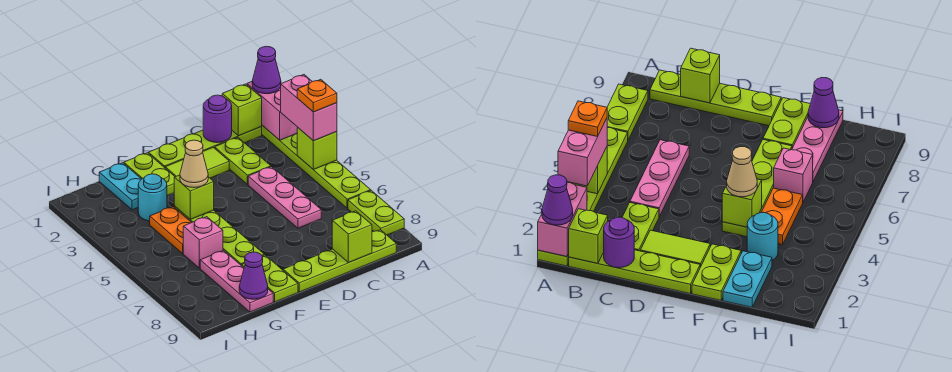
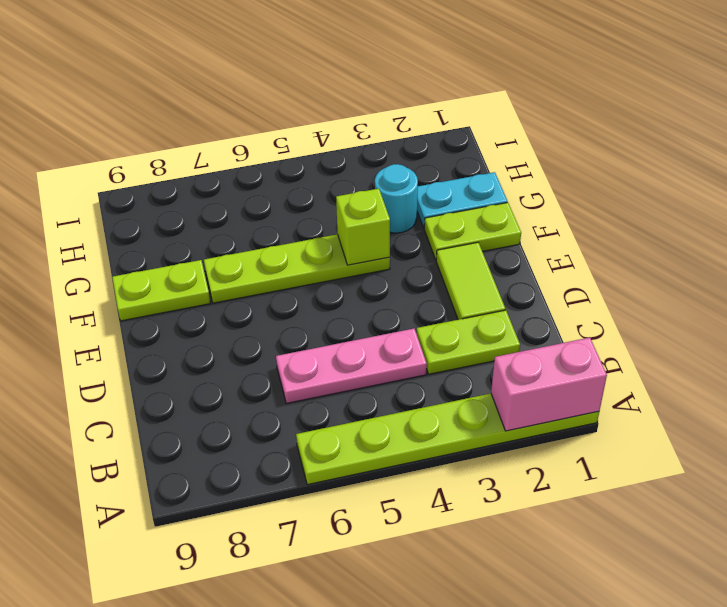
none -> lime 1x2 plate [348,190,404,235]
none -> lime 1x4 plate [148,127,262,168]
none -> lime 1x4 plate [283,230,396,292]

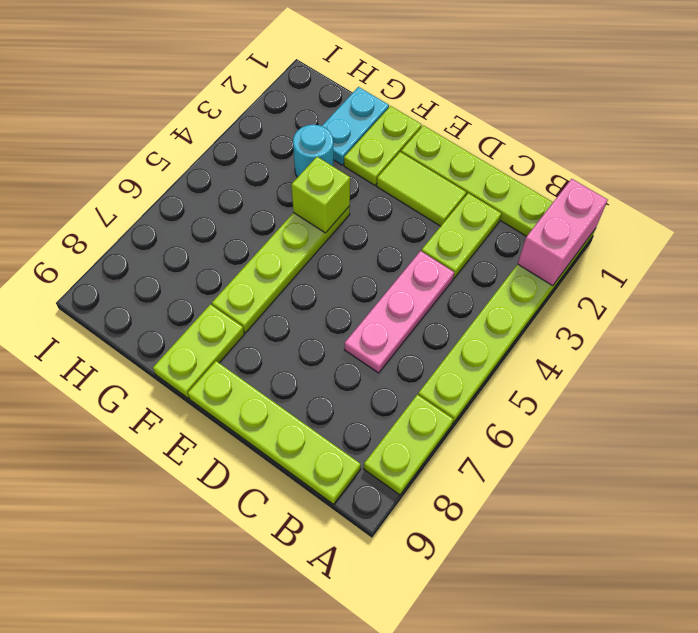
none -> orange 1x2 plate [150,207,192,253]
none -> pink 1x1 brick [183,217,223,268]
none -> pink 1x3 plate [200,250,273,312]

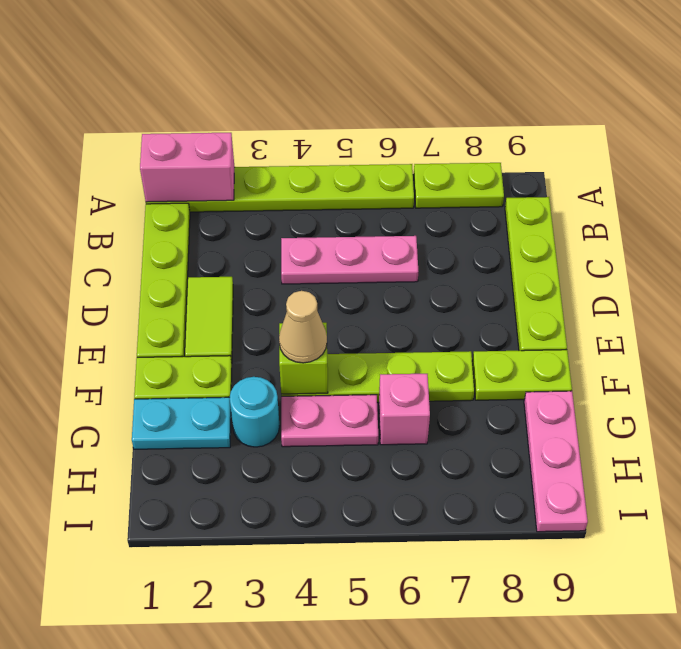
pink 1x2 plate [281,395,378,447] -> orange 1x2 plate [150,207,192,253]
pink 1x3 plate [524,391,588,532] -> pink 1x3 plate turned to [200,250,273,312]
none -> lime 1x2 plate [215,138,271,184]
none -> lime 1x1 brick [297,128,337,170]
none -> lime 1x1 brick [222,84,262,136]

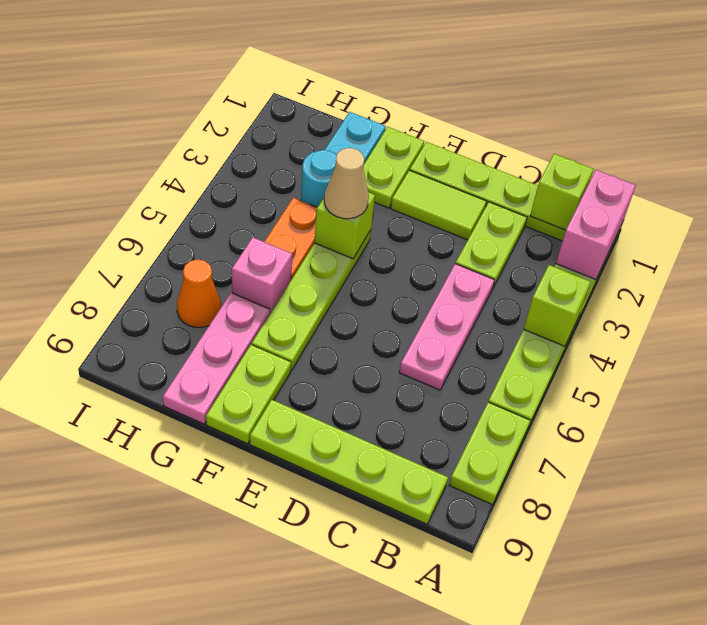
orange 1x1 cone [177,259,221,327] -> none
none -> purple 1x1 round brick [203,95,232,143]
none -> lime 1x1 brick [332,211,372,263]
none -> purple 1x1 cone [239,252,268,299]

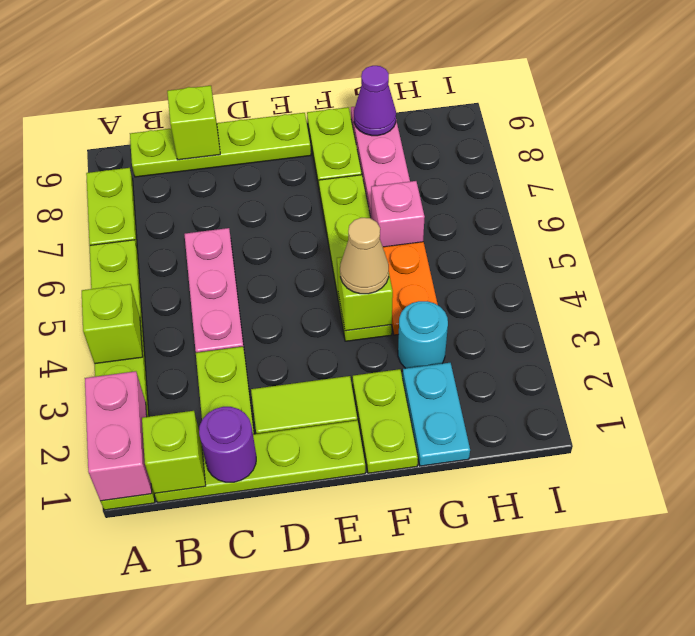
none -> purple 1x1 cone [252,46,281,94]
none -> pink 1x2 brick [281,75,337,141]
none -> orange 1x1 plate [297,79,337,112]

